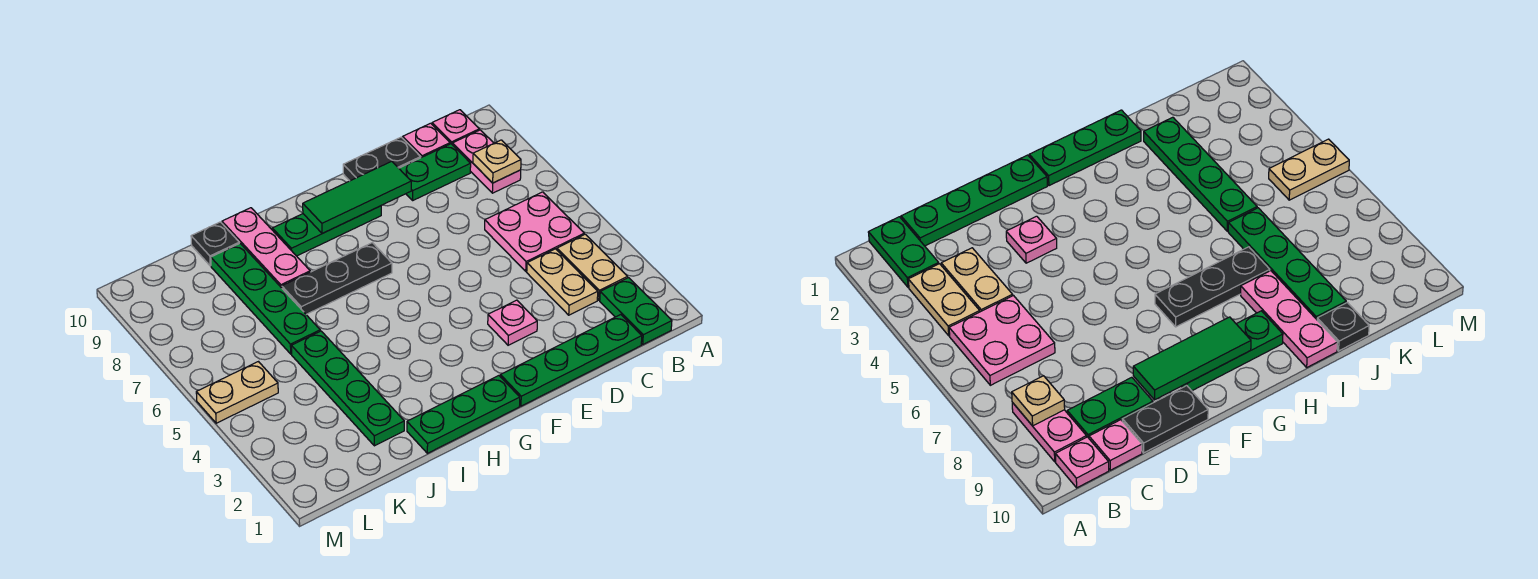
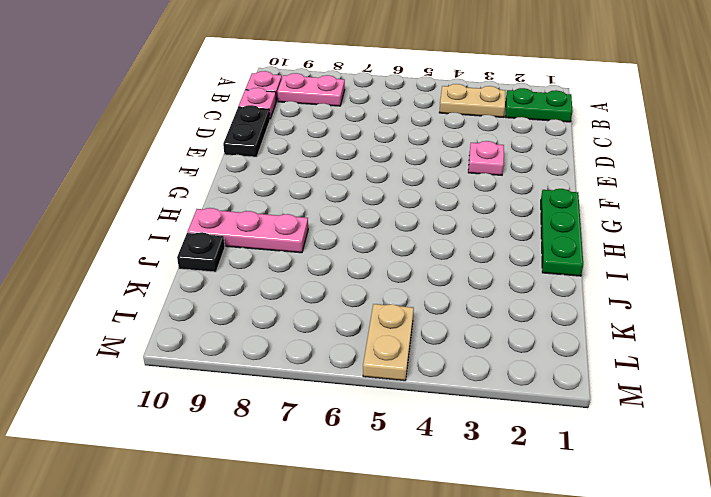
none -> pink 2x2 plate [485,192,584,271]
none -> green 1x4 plate [500,315,642,406]
none -> tan 1x2 plate [527,249,598,315]

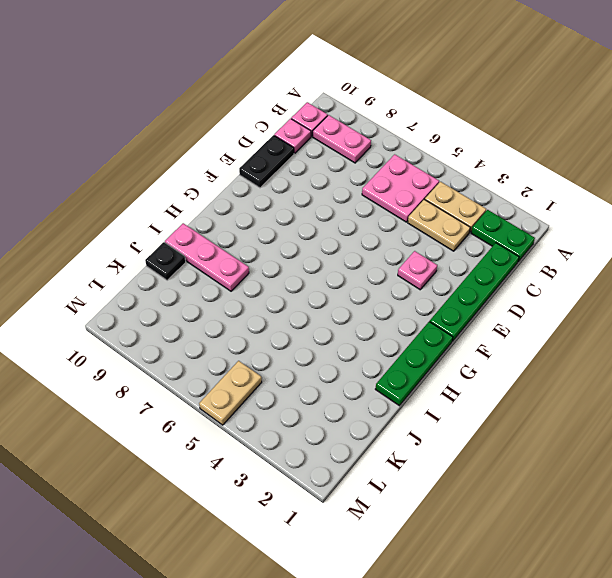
none -> green 1x2 plate [399,144,471,200]
none -> green 1x3 plate [272,206,381,256]
none -> black 1x3 plate [282,243,392,314]

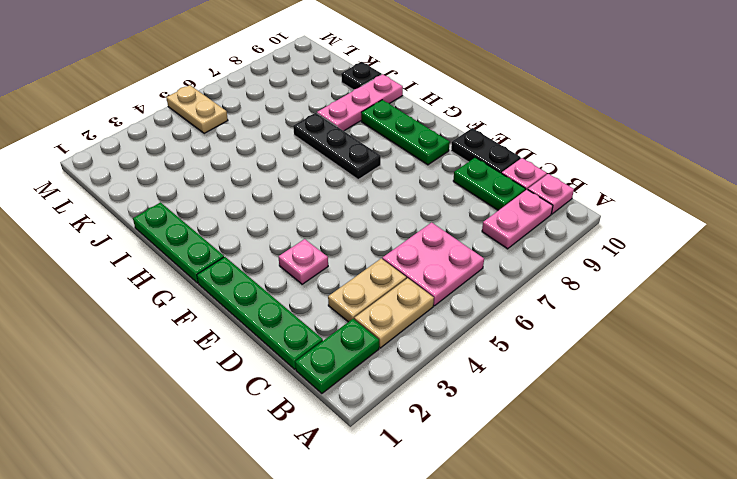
none -> green 1x4 plate [291,331,404,446]
none -> green 1x4 plate [211,243,320,354]
none -> tan 1x1 plate [473,140,521,183]

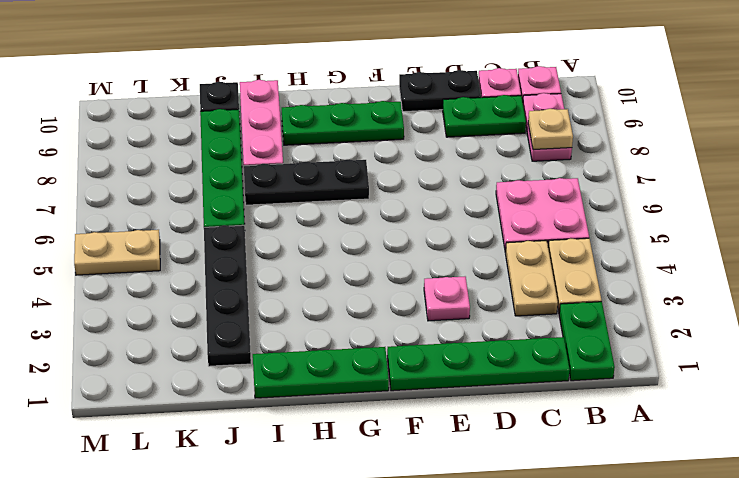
black 1x4 plate [204,225,251,366] -> green 1x4 plate [291,331,404,446]
none -> green 1x3 tile [303,161,411,234]

